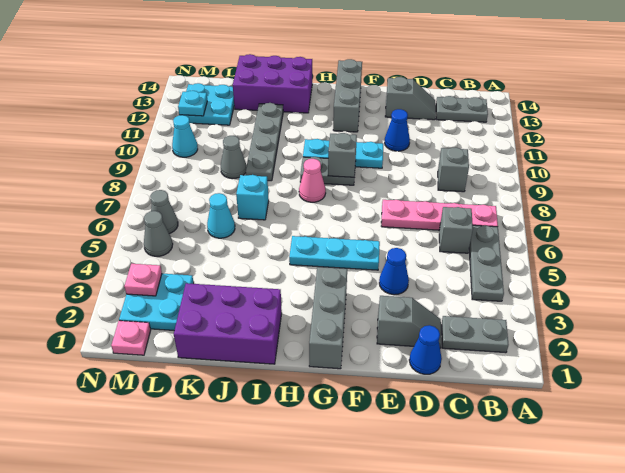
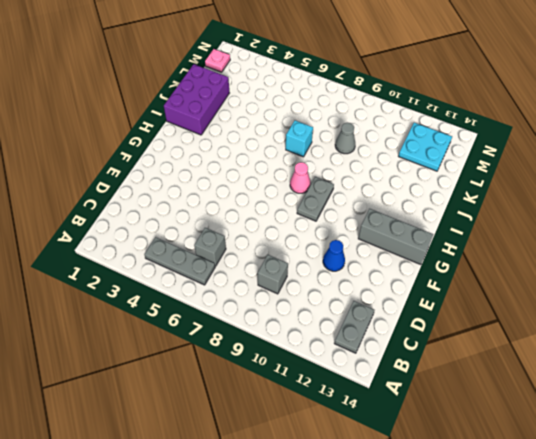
none -> grey 1x2 plate [442,316,509,353]
none -> pink 1x4 plate [381,200,498,230]
none -> blue 1x1 cone [409,325,442,374]
none -> grey 1x2 slope [377,296,441,348]

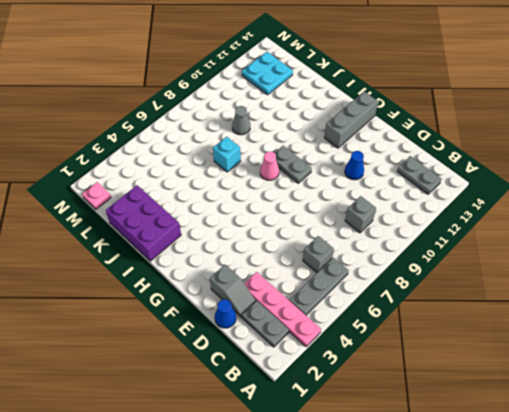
pink 1x4 plate [244,272,321,347] -> pink 1x4 plate moved to [381,200,498,230]
none -> grey 1x2 slope [385,77,436,120]
none -> blue 1x1 cone [379,248,409,295]
none -> cyan 1x3 plate [289,236,380,270]
none -> cyan 1x3 plate [303,139,383,168]

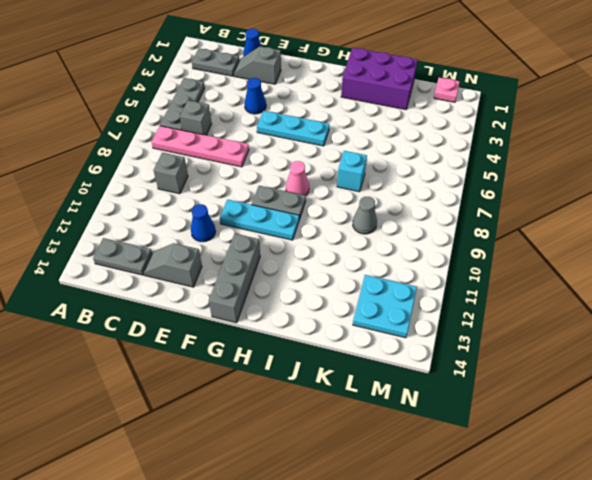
none -> grey 1x3 brick [309,267,347,369]
none -> purple 2x3 brick [233,54,312,113]
none -> grey 1x4 plate [246,103,283,181]
none -> cyan 1x1 cone [207,193,235,238]

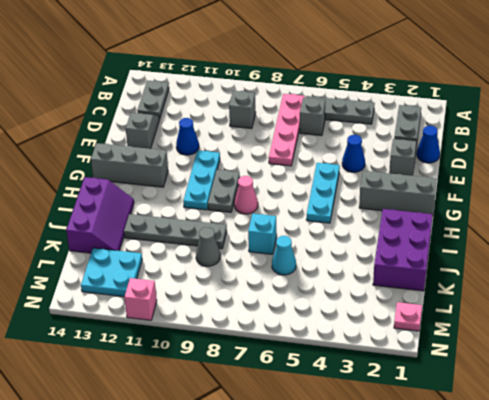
purple 2x3 slope [66,177,134,253] -> purple 2x3 brick [233,54,312,113]
pink 1x1 brick [124,278,157,320] -> none
none -> cyan 2x2 plate [119,274,194,330]
none -> grey 1x1 cone [144,211,173,256]
none -> grey 1x1 cone [150,190,178,234]
none -> cyan 1x1 cone [172,115,198,157]

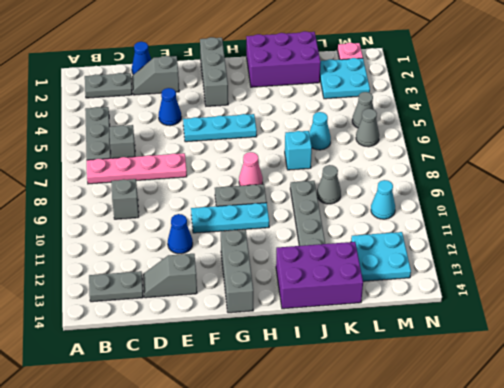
none -> grey 1x1 brick [328,133,357,177]
none -> pink 1x1 plate [124,264,162,296]
none -> cyan 1x1 plate [178,91,207,116]

